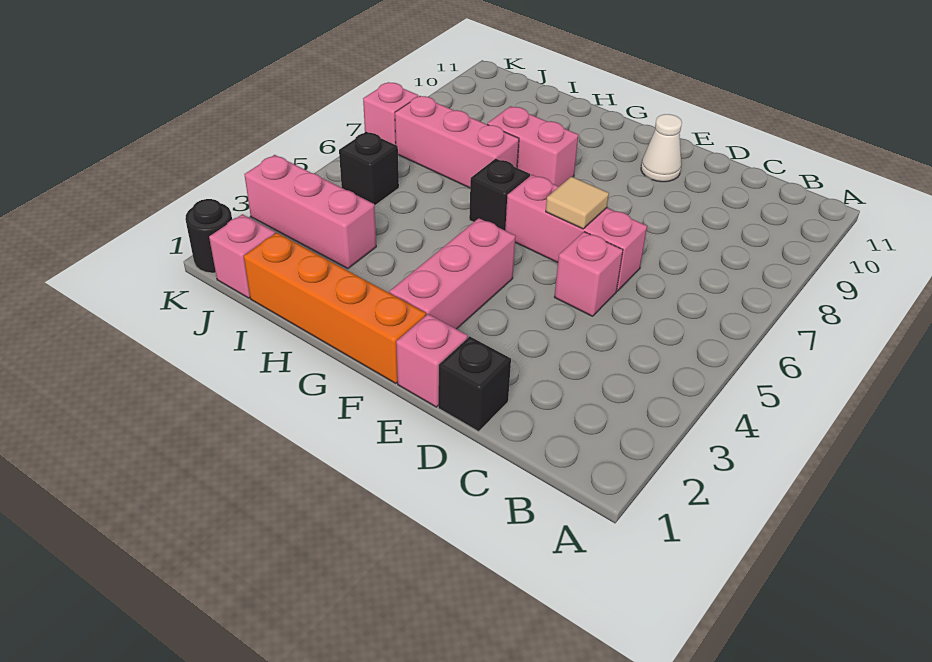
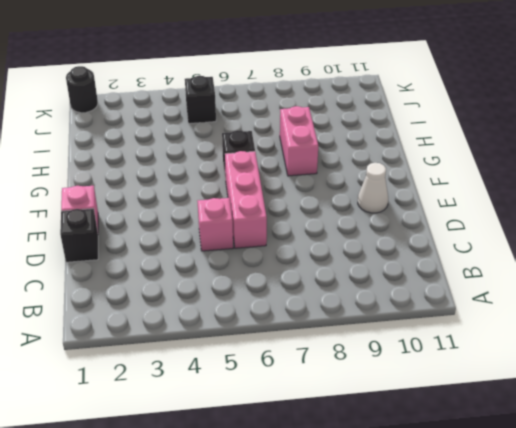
none -> orange 1x4 brick [244,233,426,384]
none -> pink 1x3 brick [389,218,516,329]
none -> pink 1x3 brick [395,96,519,188]

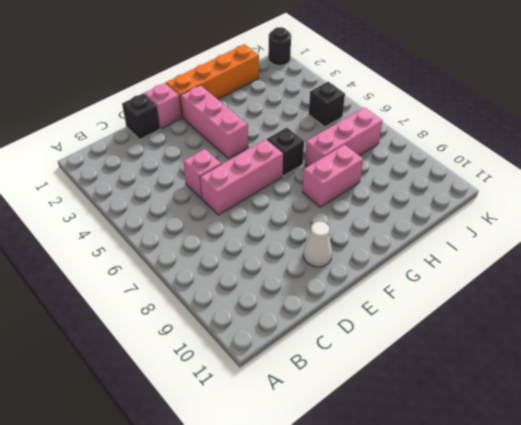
none -> pink 1x3 brick [244,155,376,269]
none -> pink 1x1 brick [209,214,275,298]
none -> pink 1x1 brick [363,82,418,145]

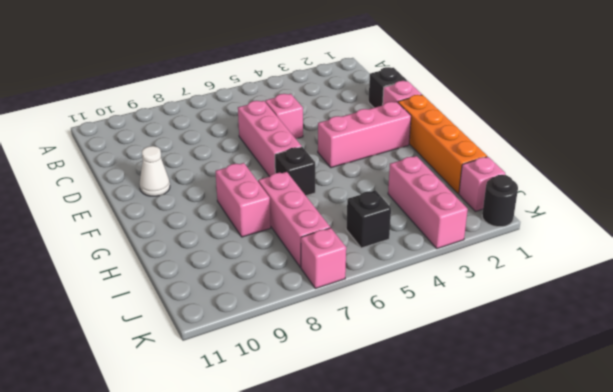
none -> tan 1x1 tile [546,177,609,229]

